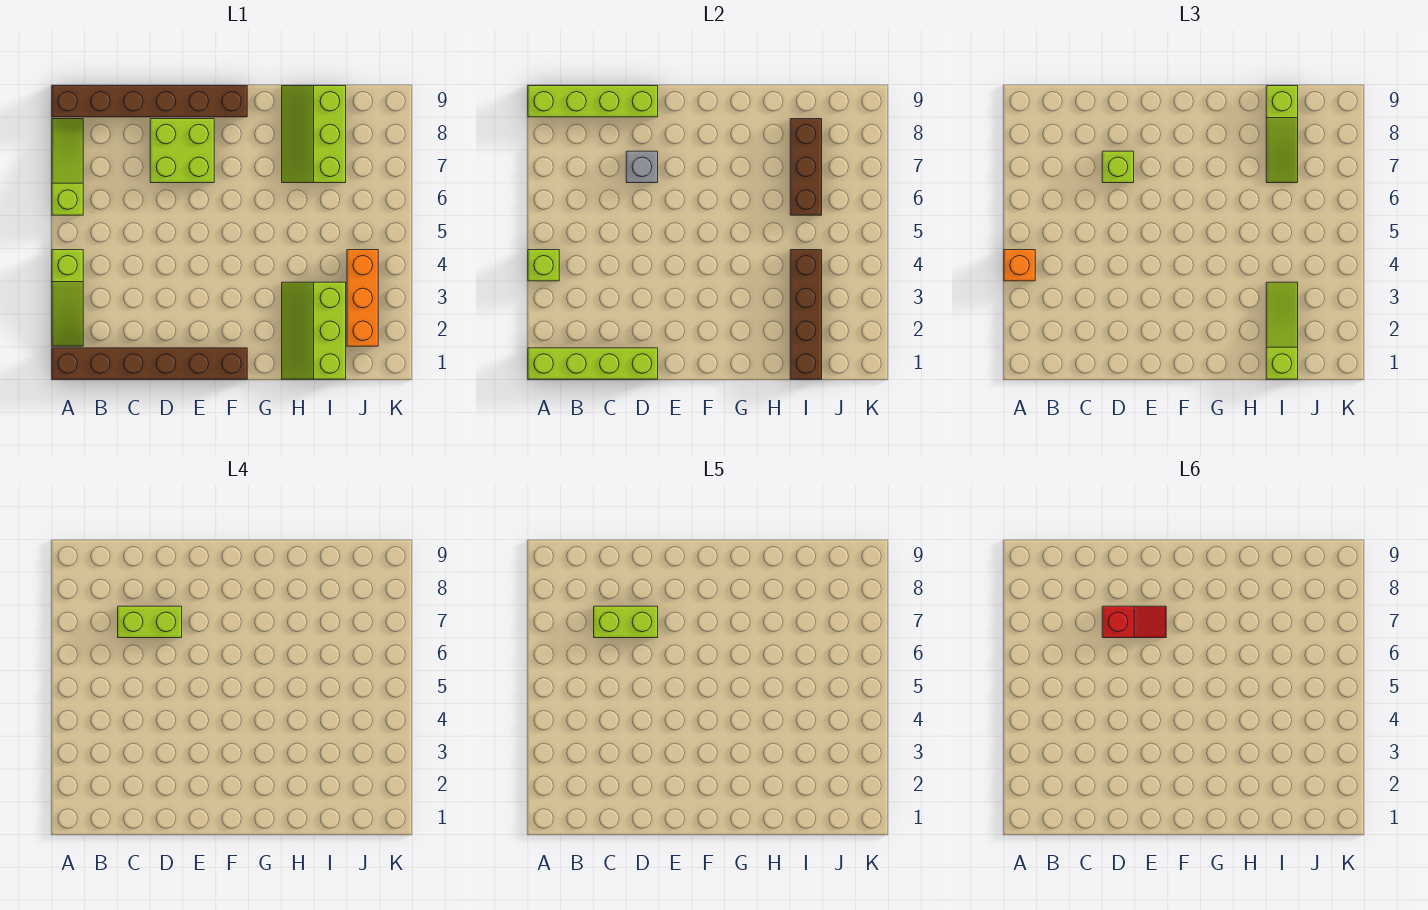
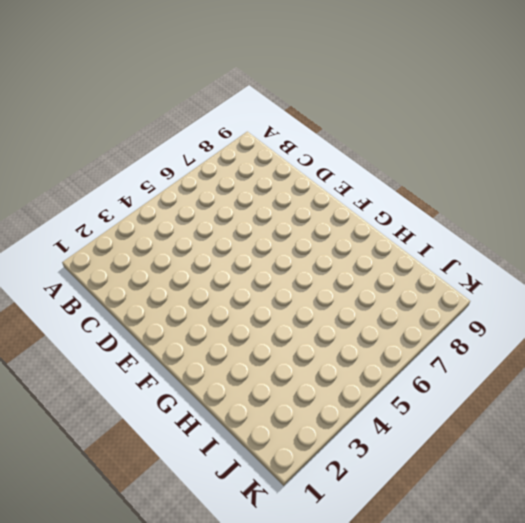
none -> brown 1x6 brick [52,348,247,379]
none -> lime 1x3 slope [52,250,83,346]
none -> lime 1x3 slope [52,119,83,215]

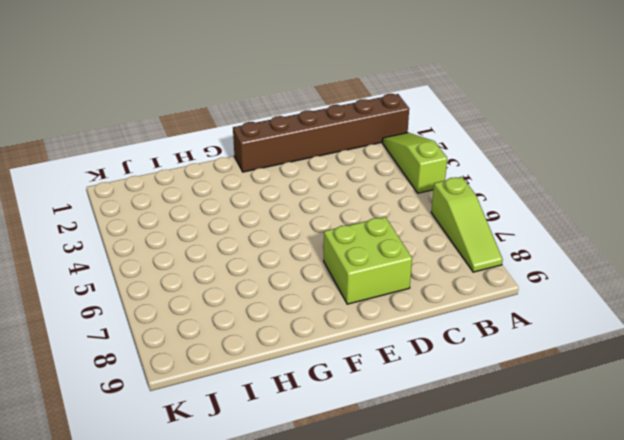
none -> brown 1x6 brick [52,86,247,117]
none -> lime 2x3 slope [282,282,346,379]
none -> lime 2x3 slope [282,86,346,183]

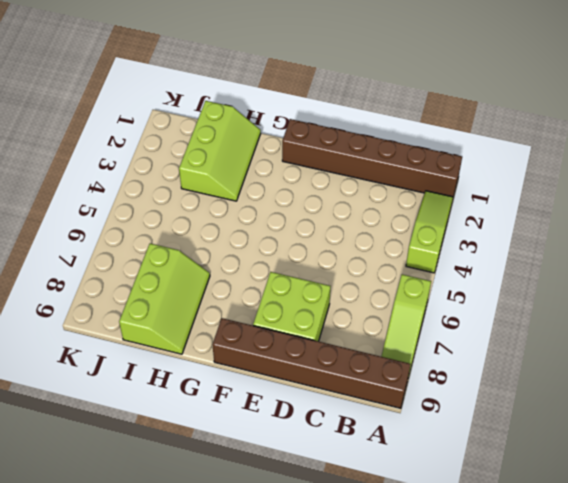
none -> orange 1x3 brick [347,250,378,346]
none -> lime 1x4 brick [528,348,658,379]
none -> lime 1x1 brick [528,250,559,281]

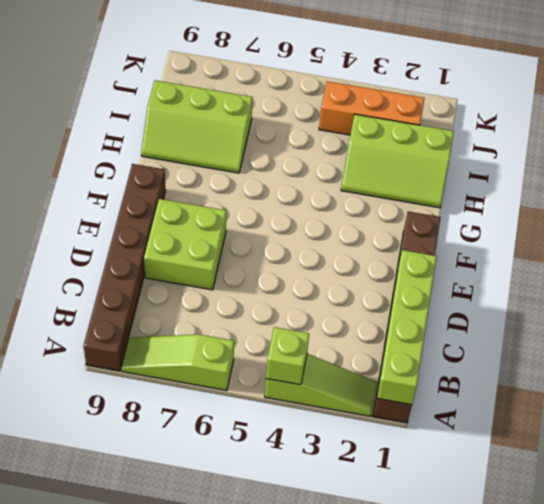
none -> lime 1x4 brick [528,86,658,117]
none -> grey 1x1 brick [626,151,658,183]
none -> brown 1x4 brick [790,250,822,379]

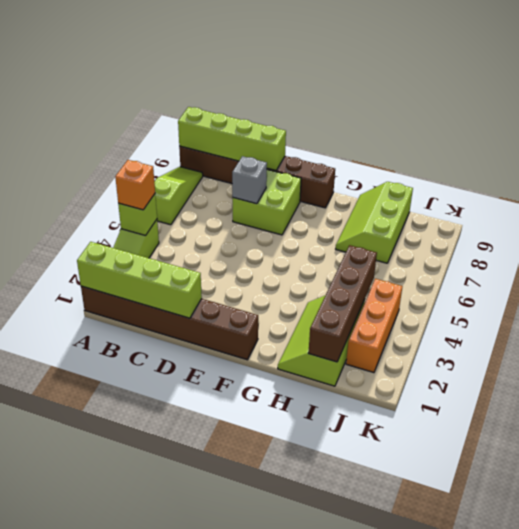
none -> brown 1x3 brick [790,119,822,215]
none -> lime 1x1 brick [1102,151,1134,183]
none -> lime 1x3 slope [1266,282,1298,379]

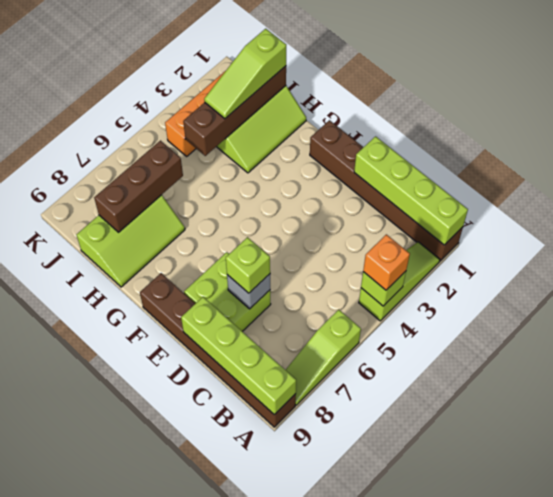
none -> lime 1x3 slope [1266,86,1298,183]
none -> lime 1x2 brick [118,606,182,638]
none -> lime 1x2 brick [594,606,658,638]

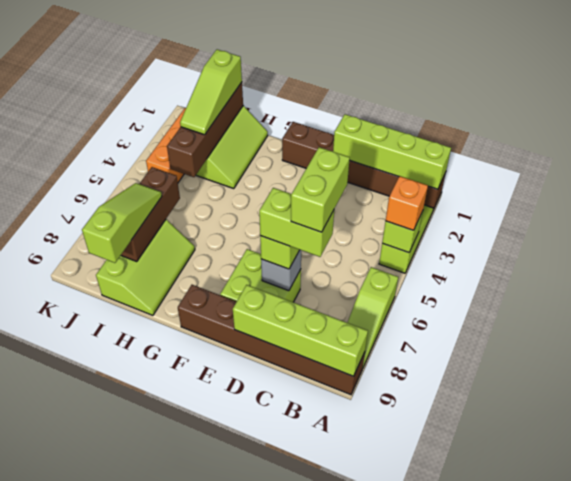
lime 1x2 brick [291,147,350,232] -> lime 1x2 brick turned to [594,606,658,638]
none -> red 1x2 slope [1102,606,1166,638]

